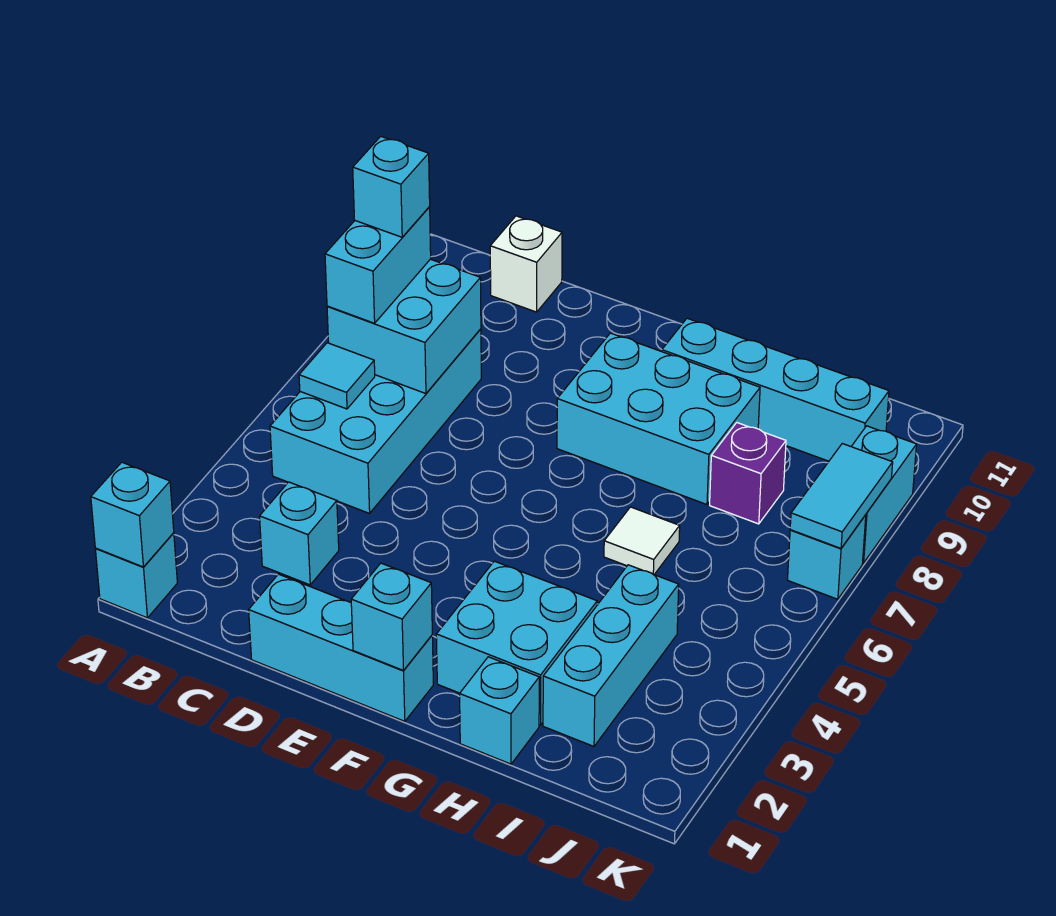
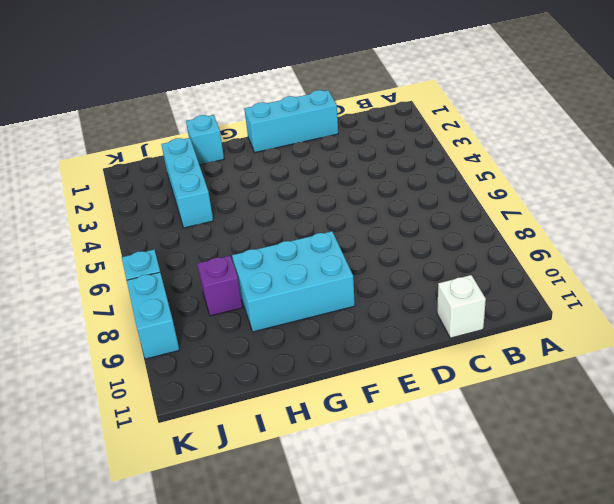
none -> cyan 1x1 brick [95,533,177,618]
none -> cyan 2x4 brick [270,329,481,513]
none -> cyan 1x1 brick [260,482,339,585]

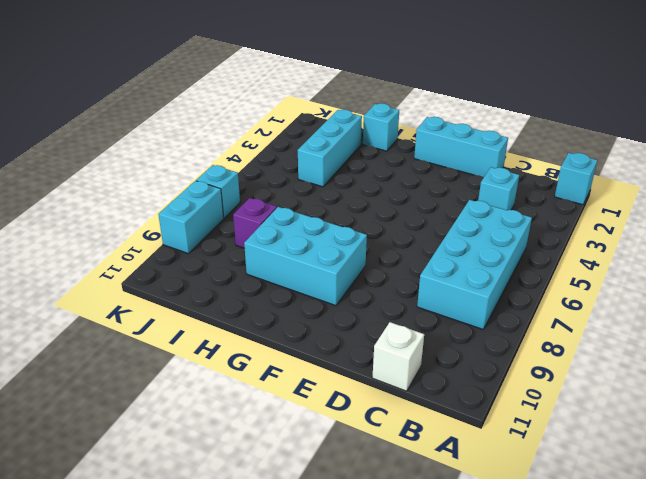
none -> cyan 2x2 brick [436,561,597,725]
none -> cyan 1x4 brick [662,318,889,461]
none -> white 1x1 tile [604,507,680,575]

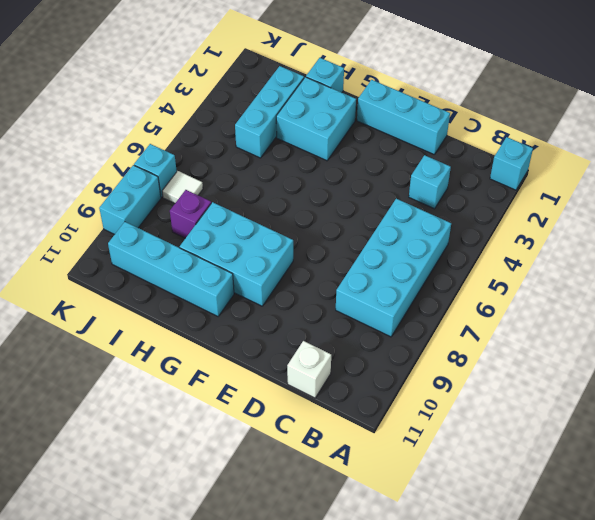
white 1x1 tile [162,171,203,203] -> white 1x1 tile moved to [604,507,680,575]
none -> cyan 1x1 brick [91,462,174,567]
none -> cyan 1x1 tile [299,343,375,409]
none -> cyan 2x2 brick [327,259,481,394]

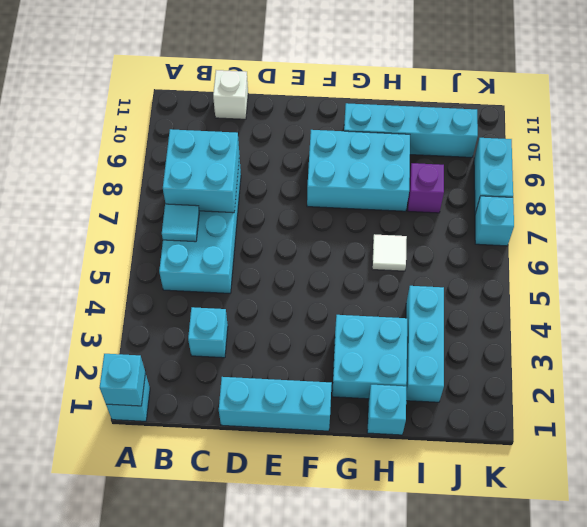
none -> cyan 1x1 brick [351,563,432,671]
none -> cyan 1x2 tile [790,444,893,548]
none -> cyan 1x2 brick [325,207,431,323]

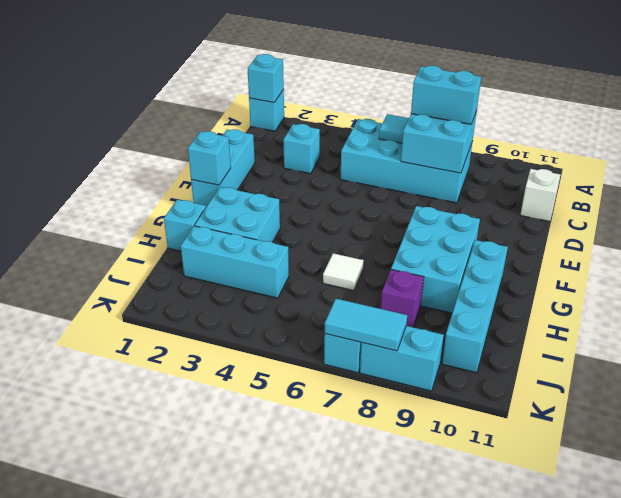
none -> cyan 1x1 brick [353,136,430,237]

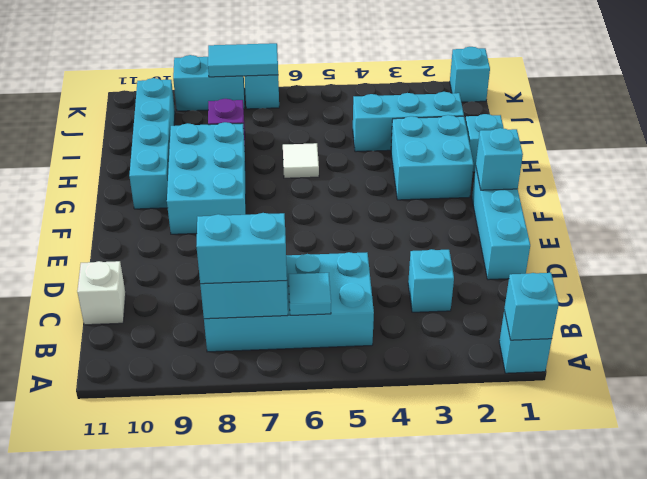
cyan 1x1 brick [450,47,490,102] -> cyan 1x1 brick moved to [353,136,430,237]

